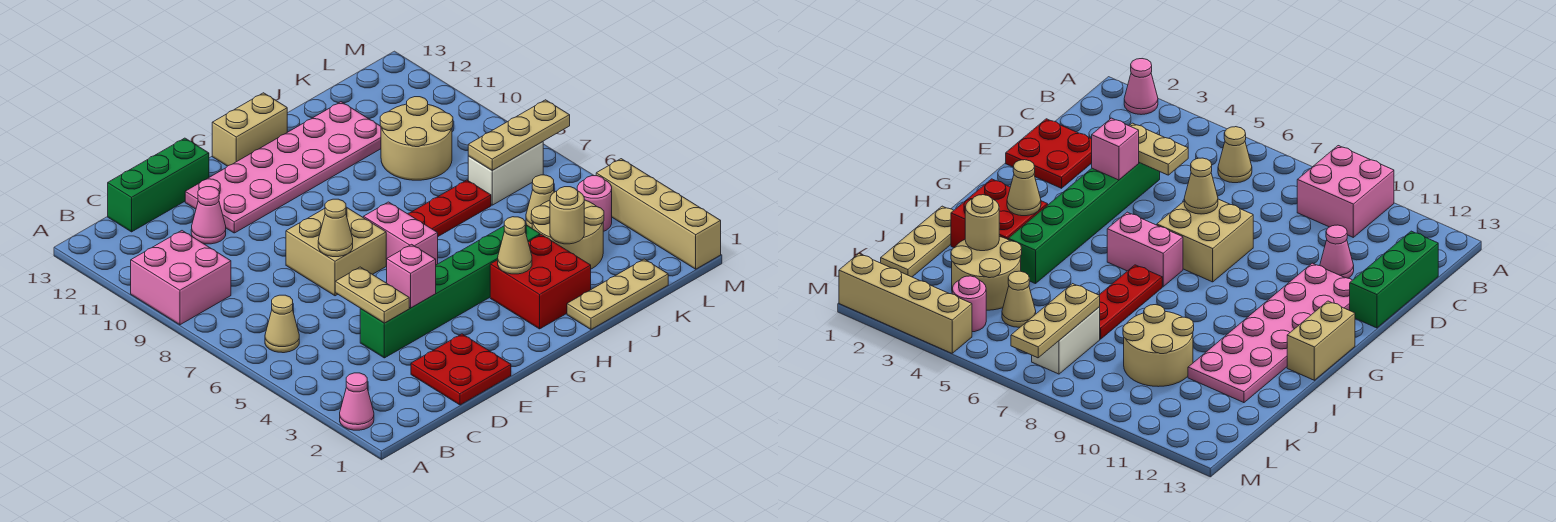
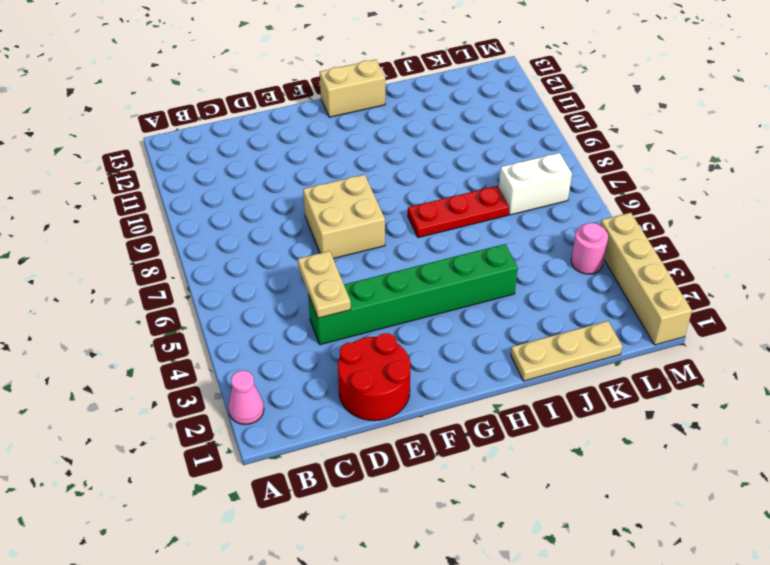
red 2x2 round brick [338,333,410,421] -> red 2x2 plate [411,334,511,405]
none -> pink 2x2 brick [131,231,231,325]
none -> tan 1x1 cone [265,295,299,353]
none -> green 1x3 brick [108,138,209,232]

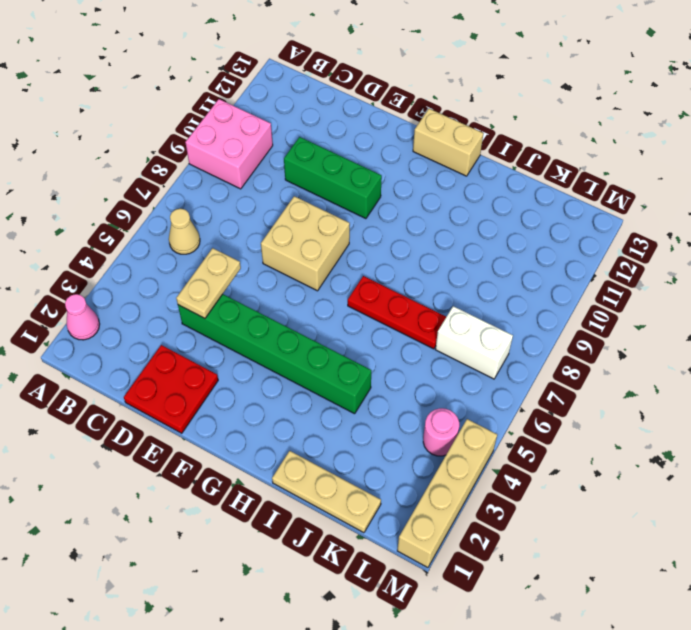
green 1x3 brick [284,137,382,219] -> green 1x3 brick moved to [108,138,209,232]
none -> pink 1x1 cone [191,187,226,244]
none -> pink 2x6 plate [185,102,381,233]
none -> pink 1x2 brick [363,202,438,265]

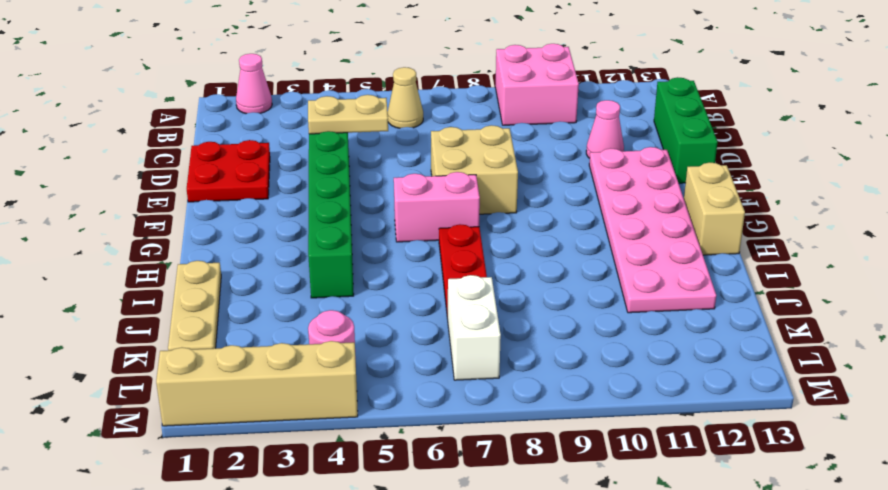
none -> red 2x2 brick [490,235,591,329]
none -> tan 2x2 round brick [531,200,604,269]
none -> tan 2x2 round brick [380,97,453,180]

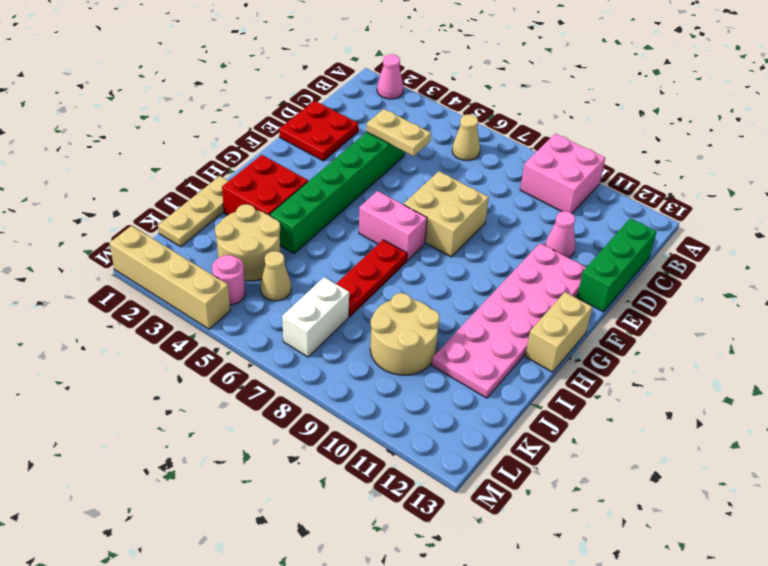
none -> pink 1x1 brick [386,244,436,308]
none -> tan 1x1 cone [318,199,353,257]
none -> tan 1x1 cone [498,217,532,274]

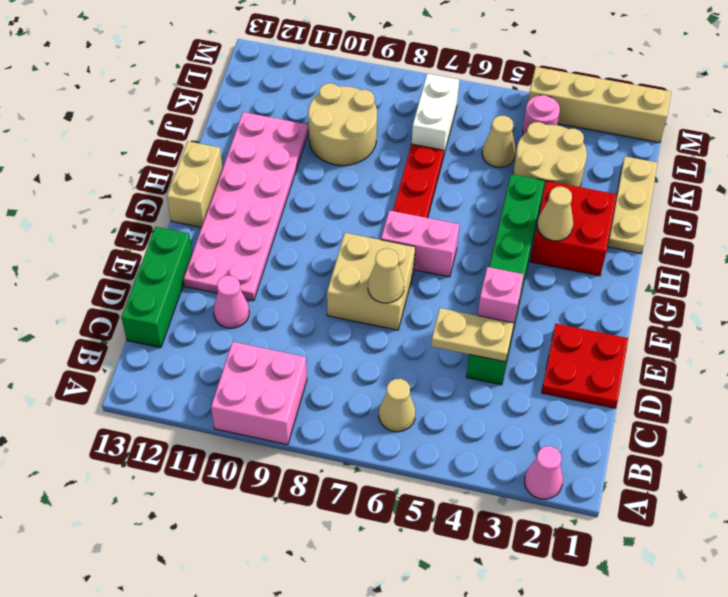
none -> tan 1x1 round brick [550,187,584,244]
none -> tan 1x3 plate [468,100,570,170]

